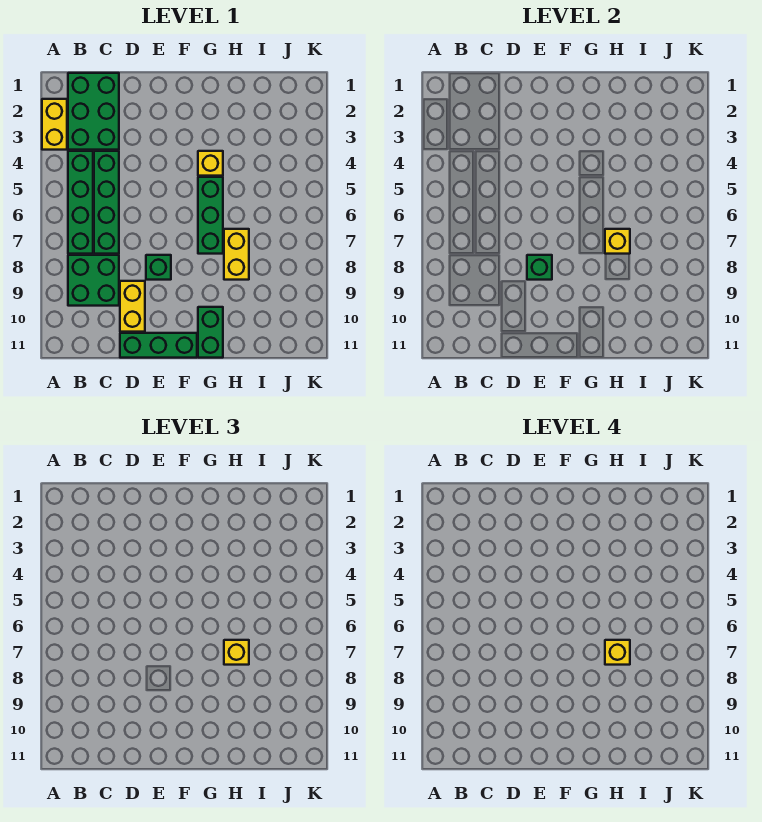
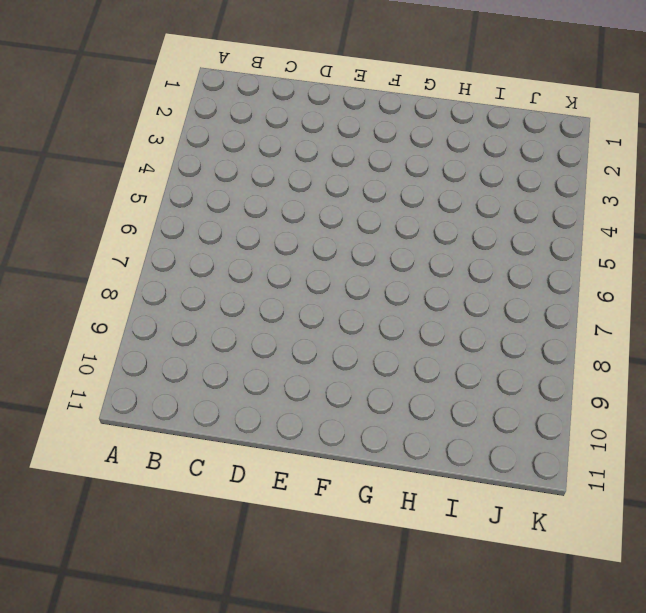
none -> yellow 1x2 brick [42,99,67,150]
none -> green 2x3 brick [68,73,119,150]
none -> green 1x4 brick [68,151,93,254]

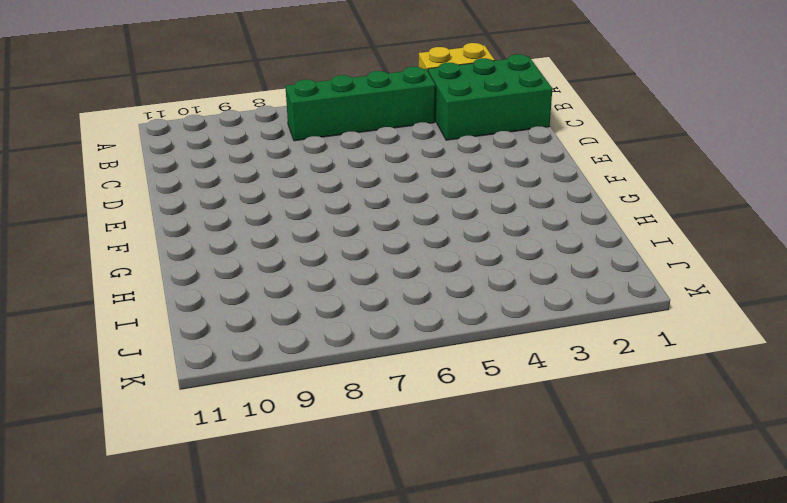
none -> green 2x2 brick [68,255,119,306]
none -> green 1x4 brick [94,151,119,254]
none -> yellow 1x2 brick [120,281,145,332]

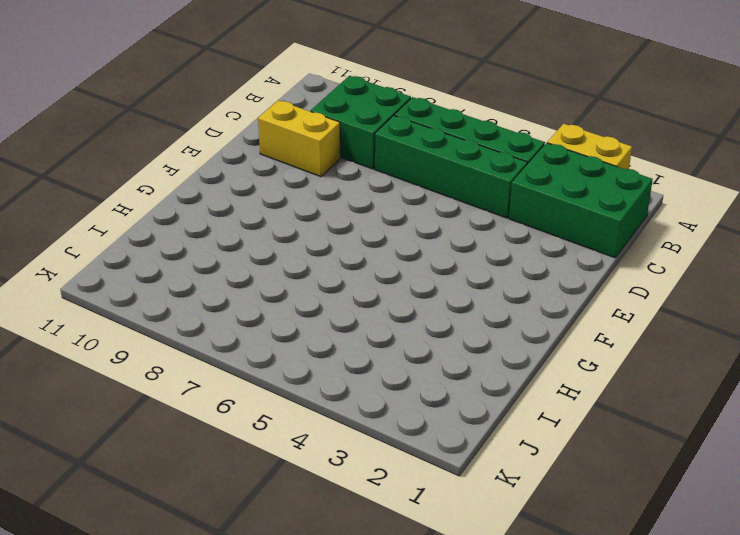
none -> green 1x3 brick [120,333,197,358]
none -> green 1x1 brick [146,255,171,280]
none -> yellow 1x1 brick [198,151,223,176]

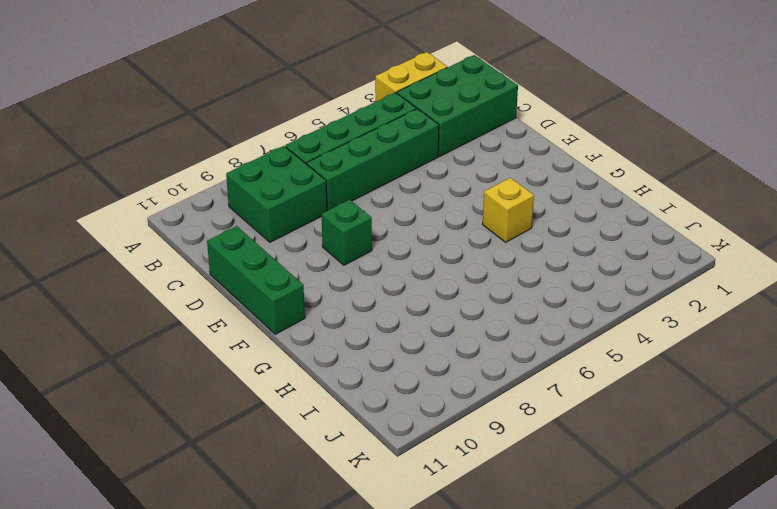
none -> yellow 1x2 brick [120,281,145,332]
none -> green 1x3 brick [198,177,223,254]
none -> green 1x2 brick [198,307,223,358]

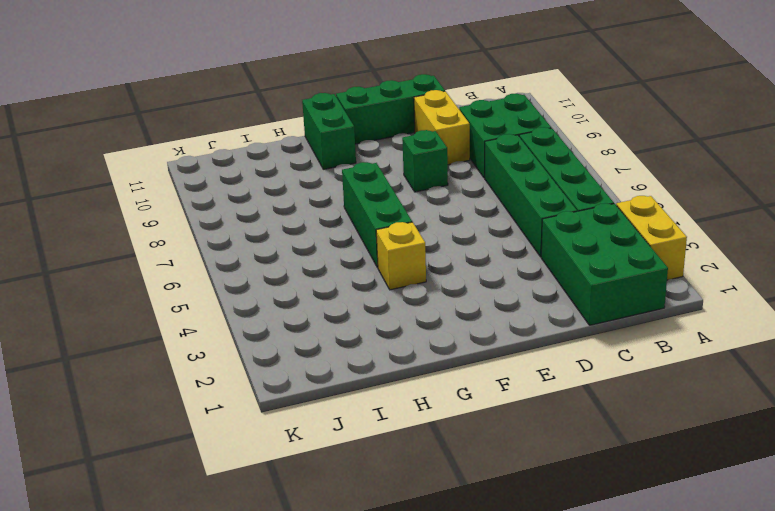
none -> yellow 1x2 brick [224,229,249,280]
none -> green 1x1 brick [527,255,552,280]
none -> yellow 1x1 brick [605,229,630,254]

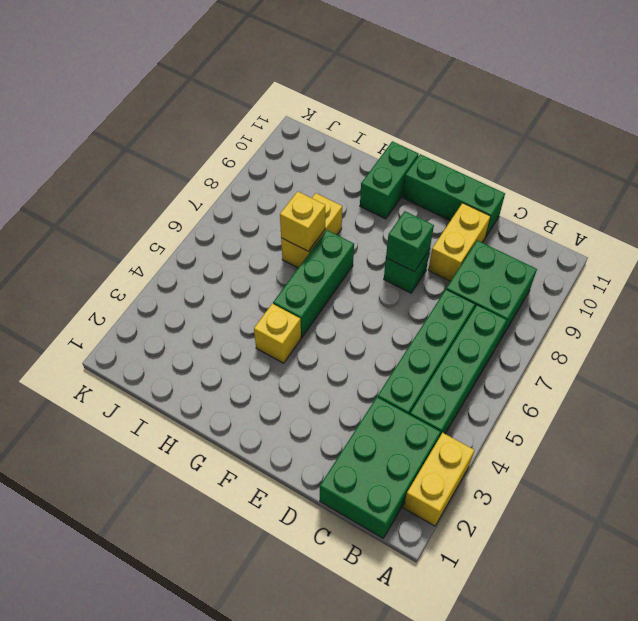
none -> yellow 1x1 brick [224,640,249,665]
none -> yellow 1x1 brick [605,640,630,665]

